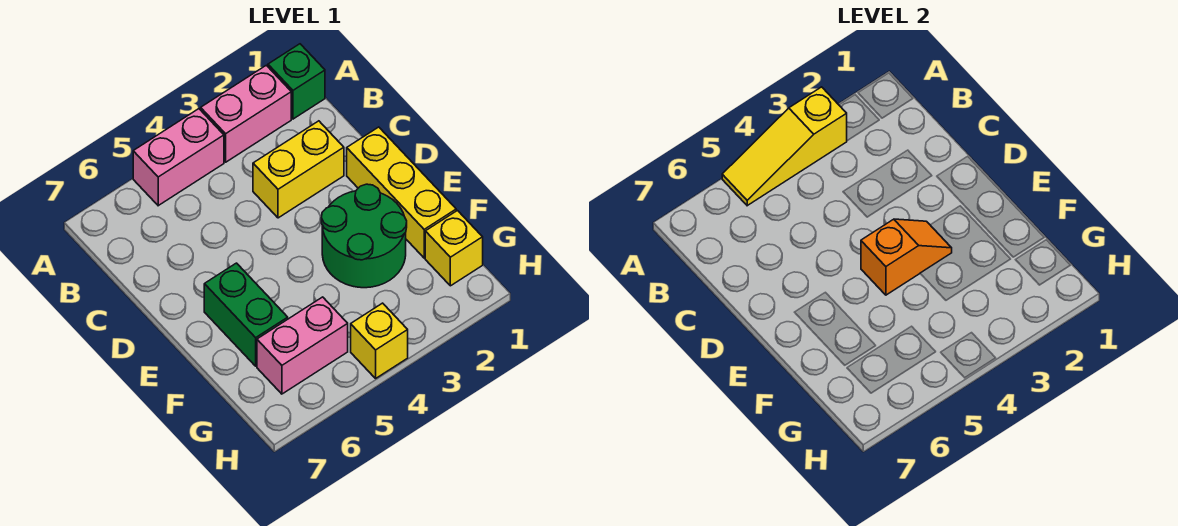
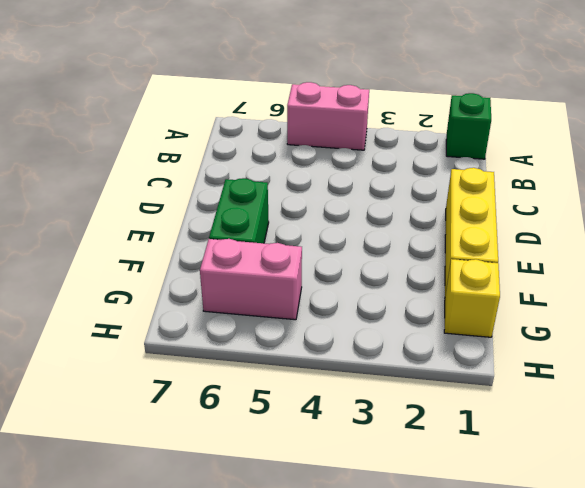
none -> pink 1x2 brick [201,65,291,162]
none -> yellow 1x2 brick [253,121,344,218]
none -> green 2x2 round brick [321,184,407,288]

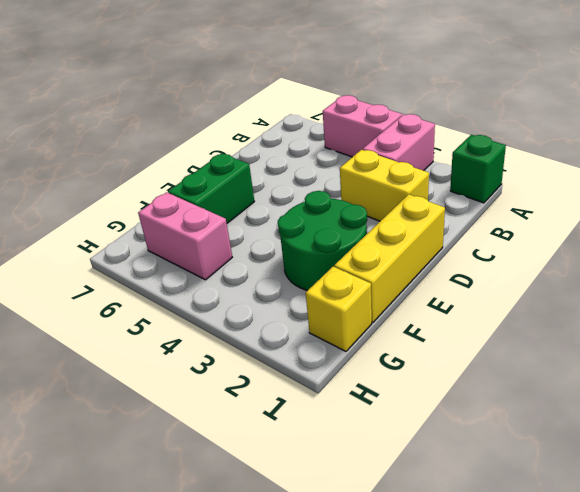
pink 1x2 brick [363,114,435,171] -> pink 1x2 brick turned to [201,65,291,162]
none -> yellow 1x1 brick [351,303,408,378]
none -> yellow 1x3 slope [722,87,847,206]
none -> orange 1x2 slope [861,219,952,295]

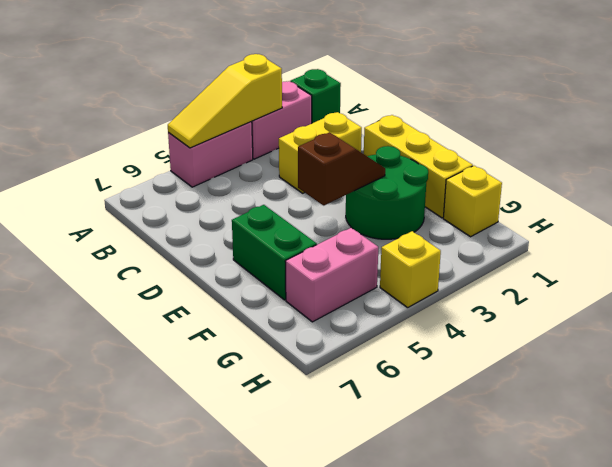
brown 1x2 slope [298,132,385,205] -> orange 1x2 slope [861,219,952,295]

